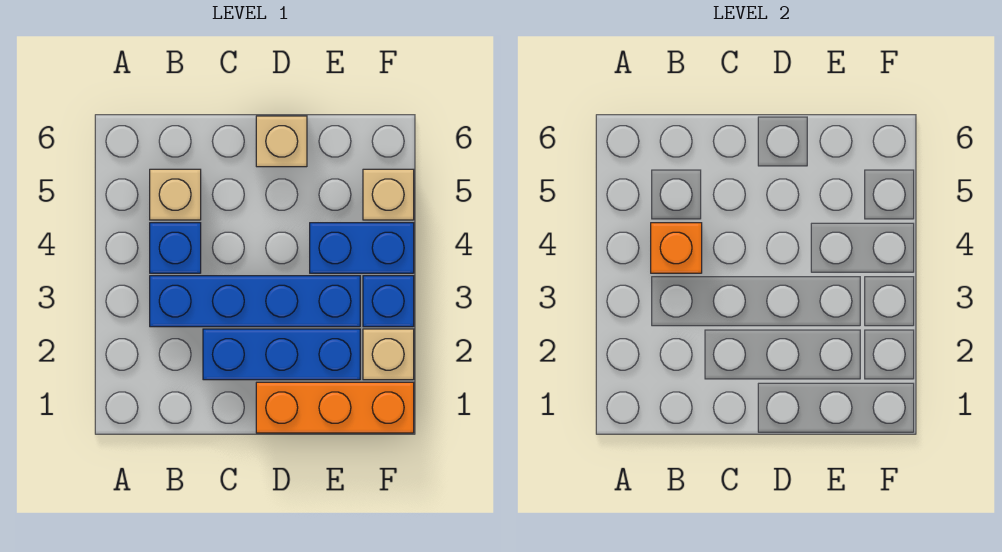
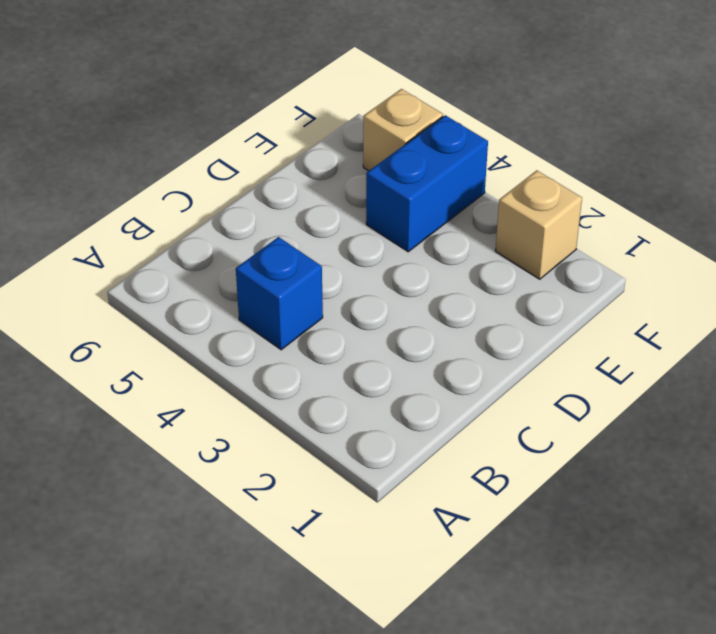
none -> blue 1x4 brick [150,276,360,327]
none -> tan 1x1 brick [150,169,201,220]

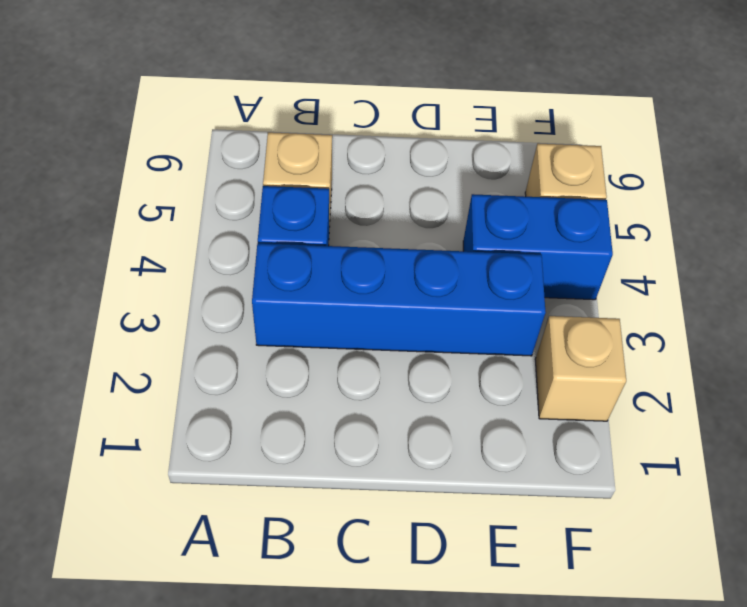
none -> blue 1x3 brick [203,329,360,380]
none -> orange 1x3 brick [256,382,414,433]

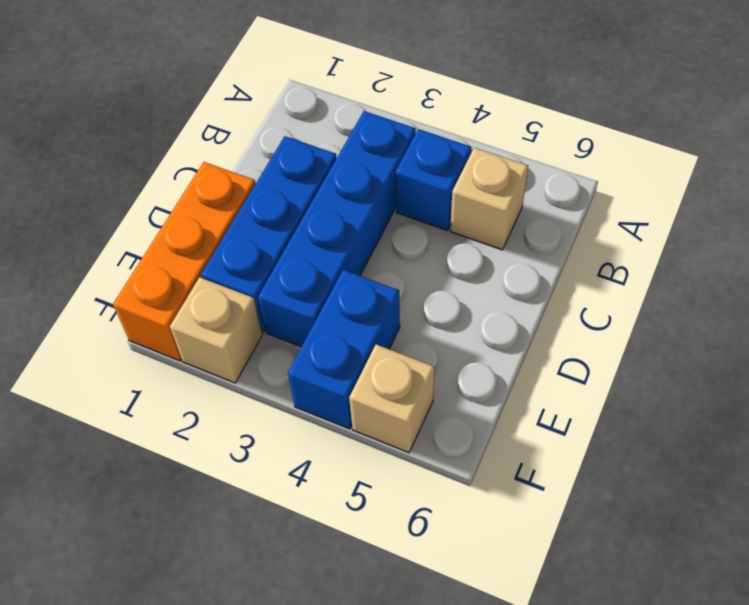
none -> tan 1x1 brick [256,116,307,167]
none -> blue 1x1 brick [363,276,414,327]

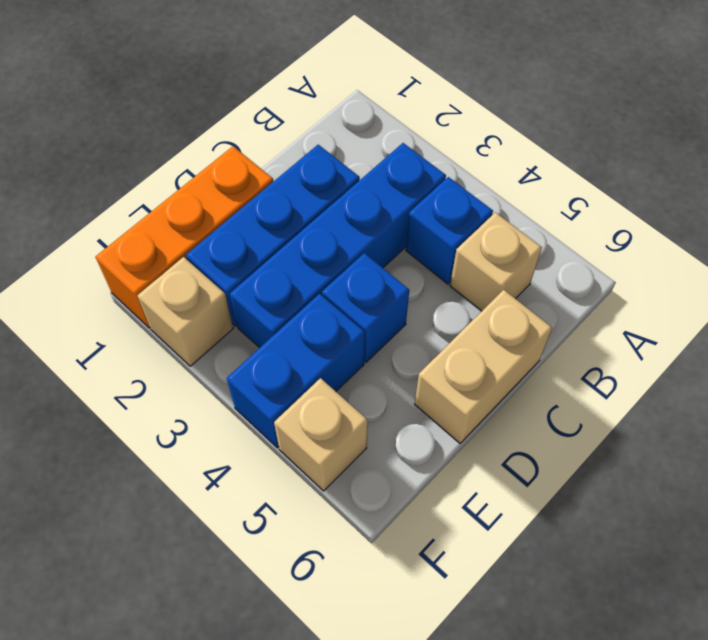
tan 1x2 brick [415,290,552,443] -> tan 1x1 brick [256,116,307,167]
blue 1x1 brick [322,253,409,362] -> blue 1x1 brick moved to [363,276,414,327]
none -> orange 1x1 brick [651,223,702,273]

